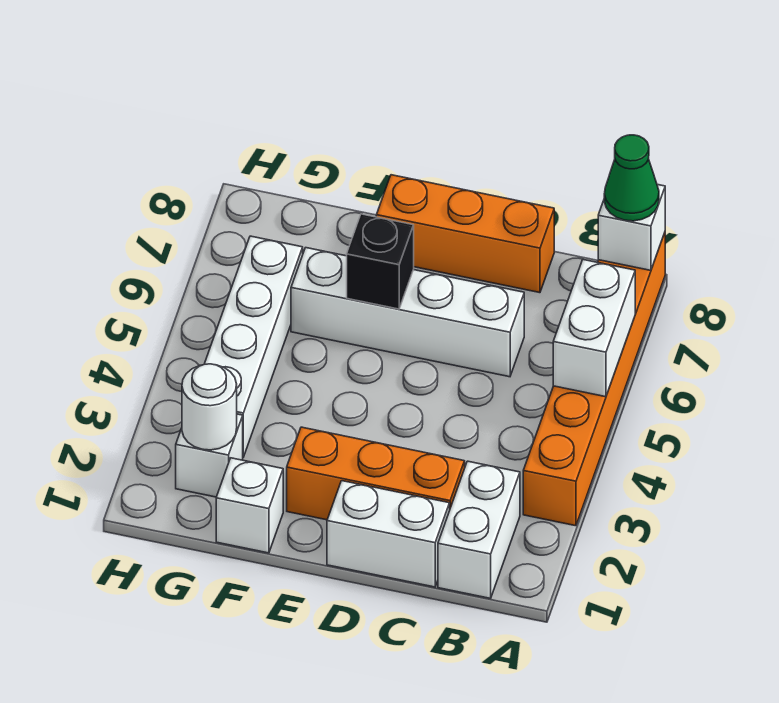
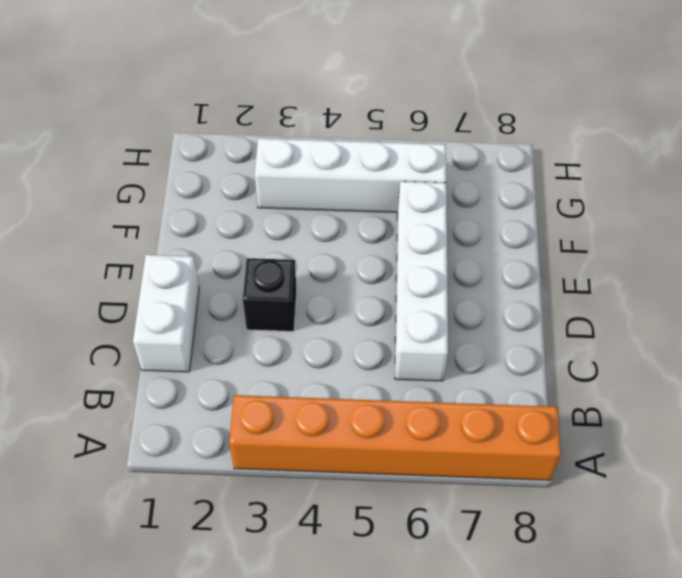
black 1x1 brick [243,258,297,331] -> black 1x1 brick moved to [347,214,414,309]
none -> white 1x2 brick [438,461,520,598]
none -> orange 1x3 brick [287,427,465,520]
none -> orange 1x3 brick [376,175,554,293]

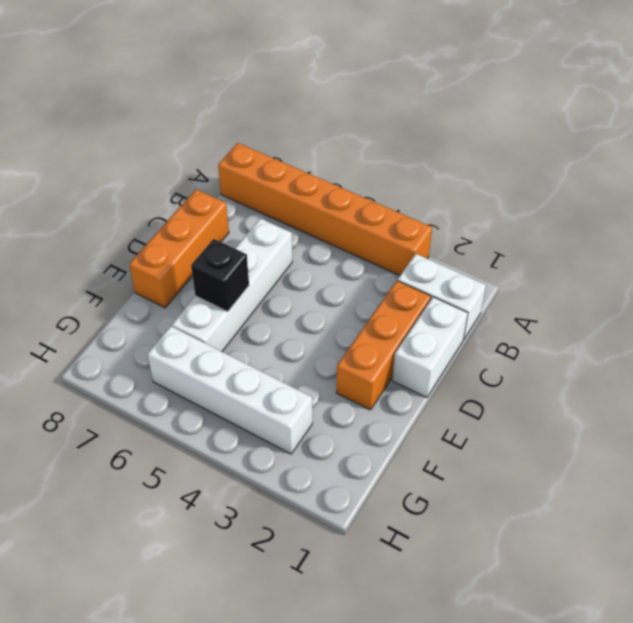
none -> white 1x1 brick [216,458,283,553]
none -> white 1x1 brick [176,414,243,497]
none -> white 1x2 brick [553,260,635,397]

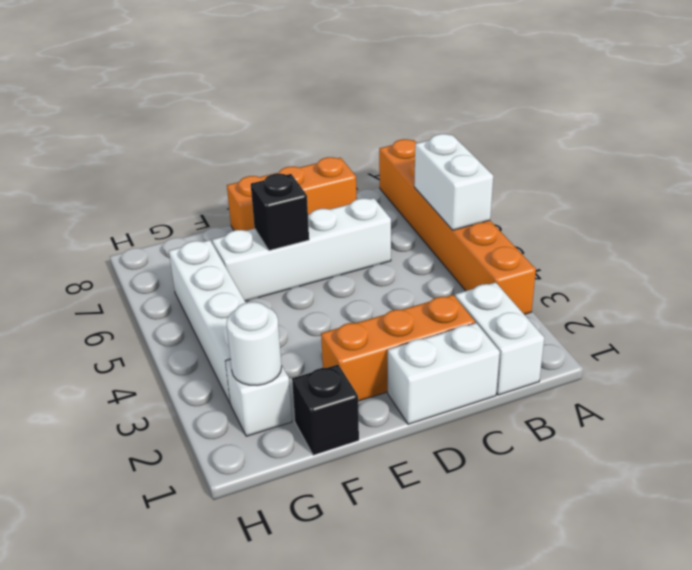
black 1x1 brick [292,365,359,455] -> white 1x1 brick [216,458,283,553]
none -> white 1x1 brick [598,184,665,270]
none -> green 1x1 cone [604,135,659,221]

